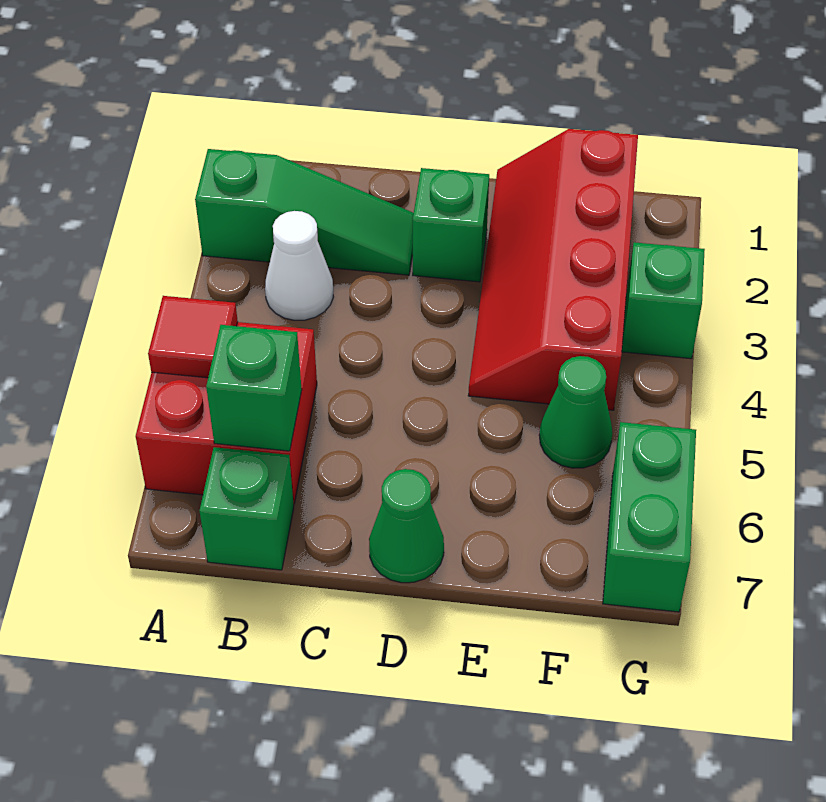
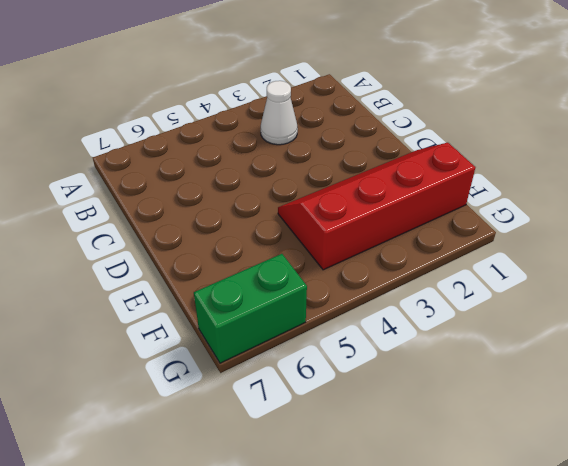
none -> green 1x3 slope [195,149,414,275]
none -> red 2x2 brick [136,322,317,504]
none -> green 1x1 brick [200,447,294,570]

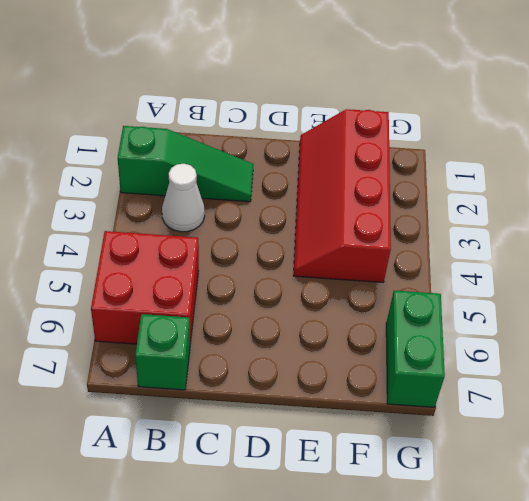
none -> green 1x1 brick [413,168,489,282]
none -> green 1x1 cone [369,469,444,583]
none -> green 1x1 cone [539,356,613,468]

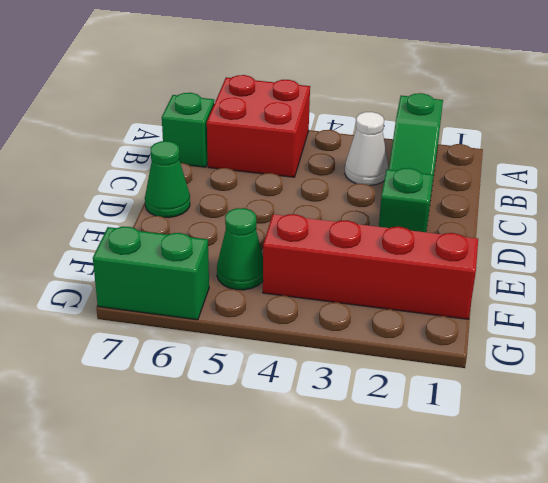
none -> green 1x1 brick [622,242,705,359]
none -> red 1x1 tile [148,296,238,378]
none -> green 1x1 brick [206,325,302,451]

